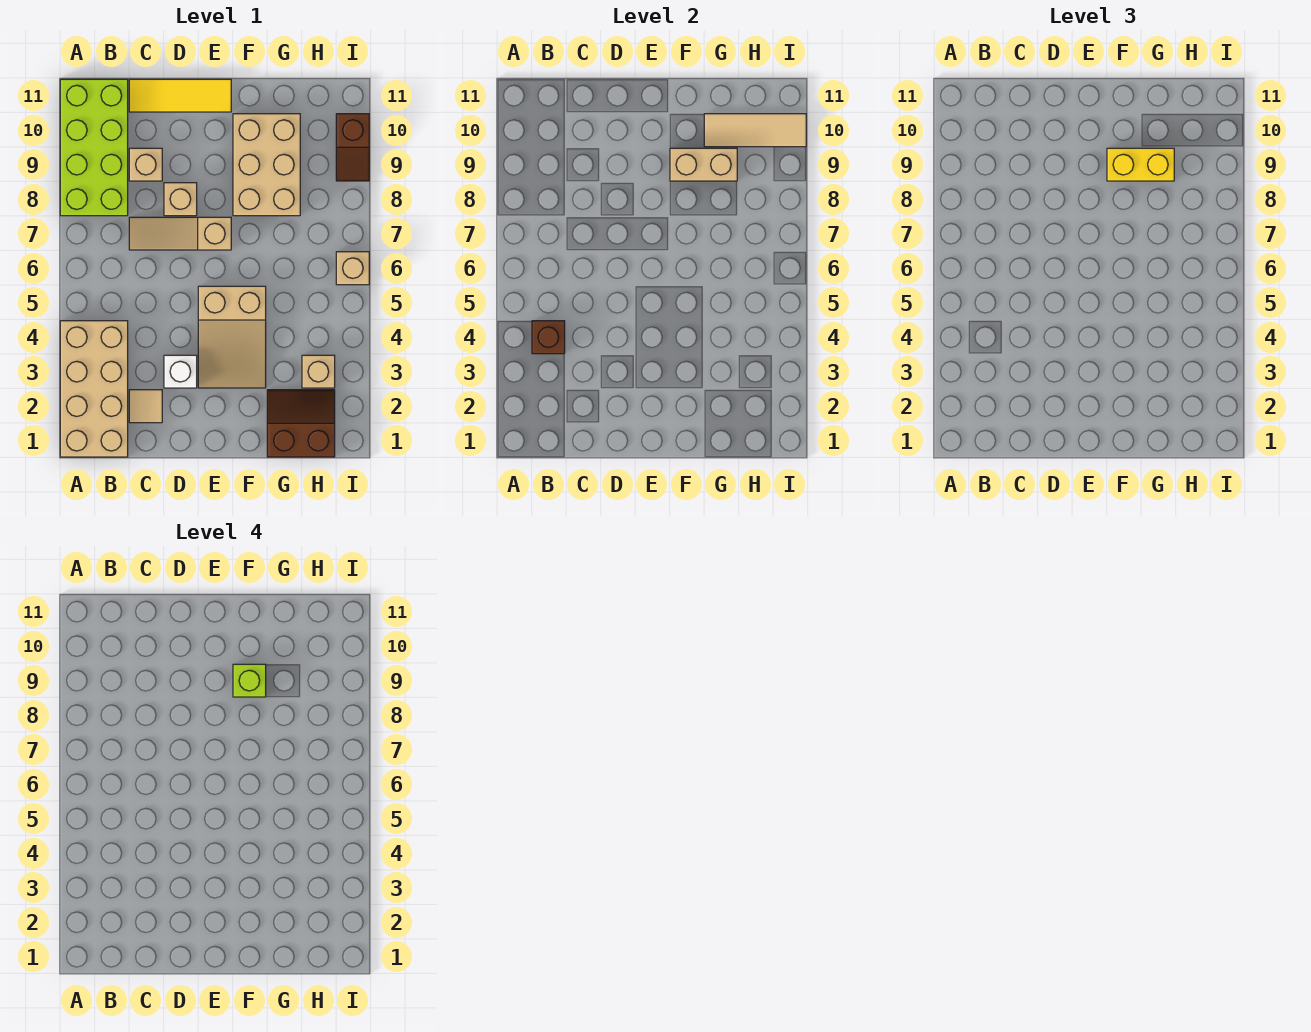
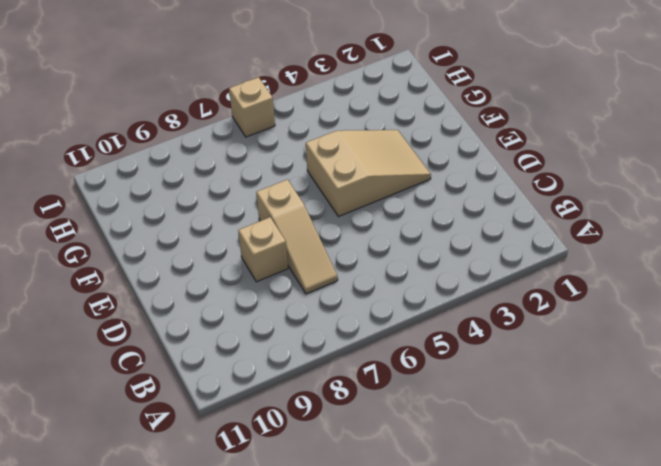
none -> tan 2x4 brick [60,321,128,457]
none -> lime 2x4 brick [60,79,128,216]
none -> tan 1x1 tile [129,390,162,423]

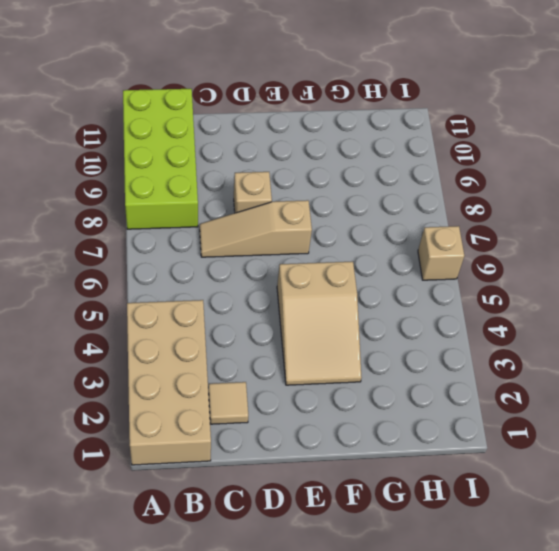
none -> tan 1x1 brick [129,148,162,181]
none -> yellow 1x3 tile [129,79,231,112]
none -> white 1x1 brick [164,355,197,388]

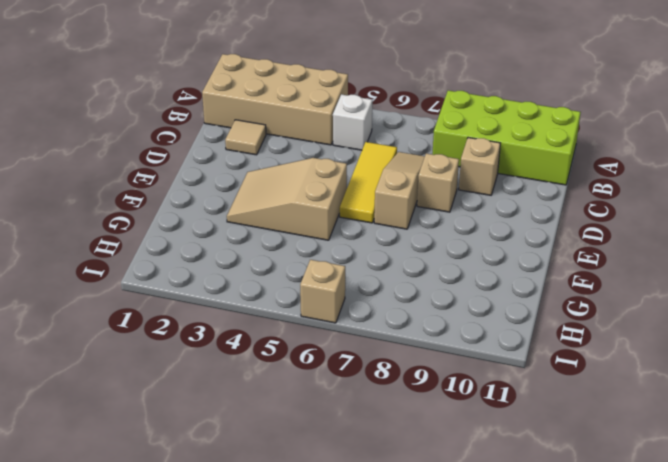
white 1x1 brick [333,94,372,150] -> white 1x1 brick moved to [164,355,197,388]
yellow 1x3 tile [340,142,397,223] -> yellow 1x3 tile moved to [129,79,231,112]
none -> tan 2x3 brick [233,114,300,216]
none -> brown 2x2 slope [267,390,335,457]
none -> tan 1x1 brick [302,355,335,388]

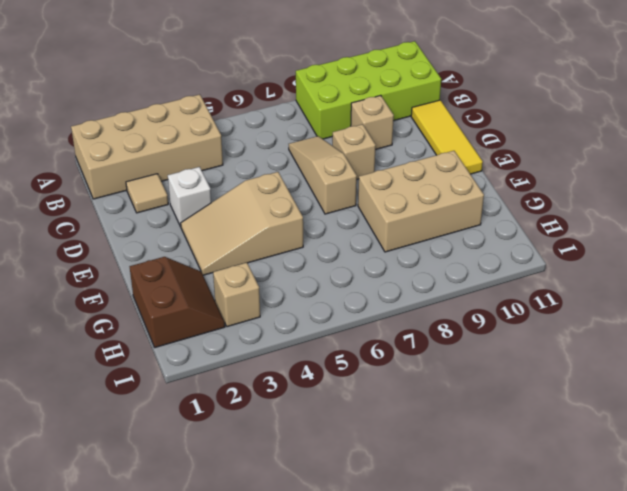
none -> tan 1x1 brick [336,252,369,285]
none -> brown 1x2 slope [336,114,369,181]
none -> brown 1x1 brick [532,321,565,354]

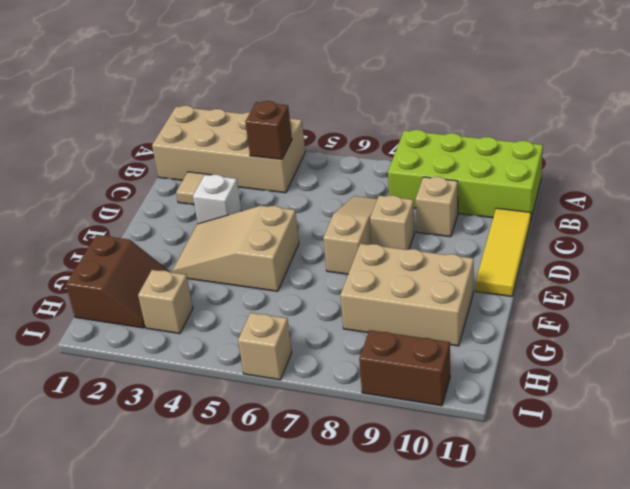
brown 1x2 brick [359,330,450,406] -> brown 1x2 slope [336,114,369,181]
none -> tan 1x2 brick [670,148,737,181]
none -> tan 1x3 tile [704,114,806,147]
none -> yellow 1x2 brick [1107,148,1174,181]

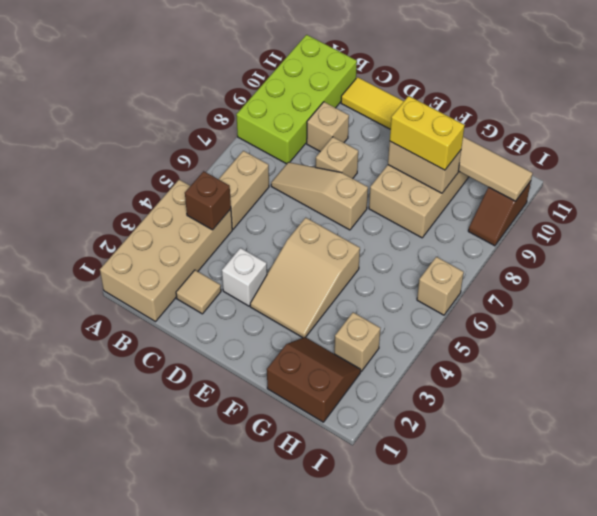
tan 1x2 brick [219,151,269,229] -> none
none -> lime 1x1 brick [233,664,266,697]

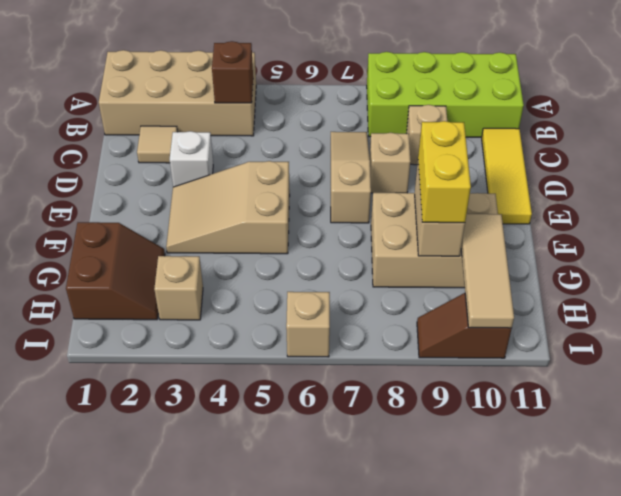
none -> lime 1x1 brick [233,664,266,697]

